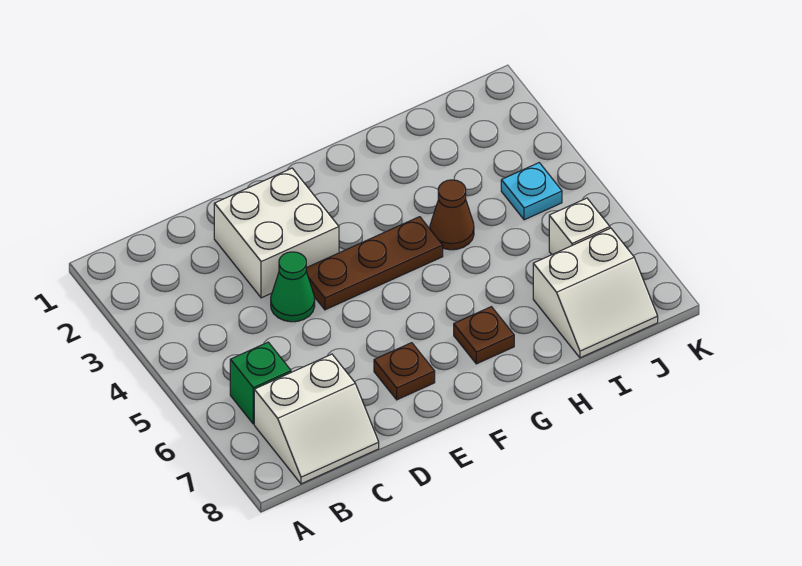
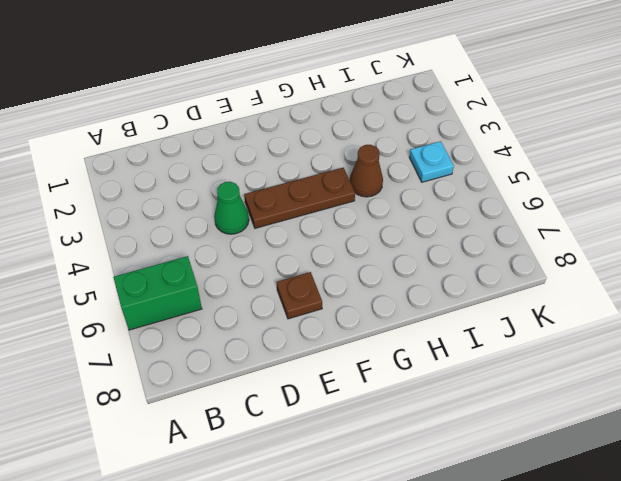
green 1x2 brick [113,256,202,330] -> green 1x1 brick [230,342,291,424]
none -> white 2x2 slope [254,354,379,484]
none -> white 2x2 brick [214,168,339,298]

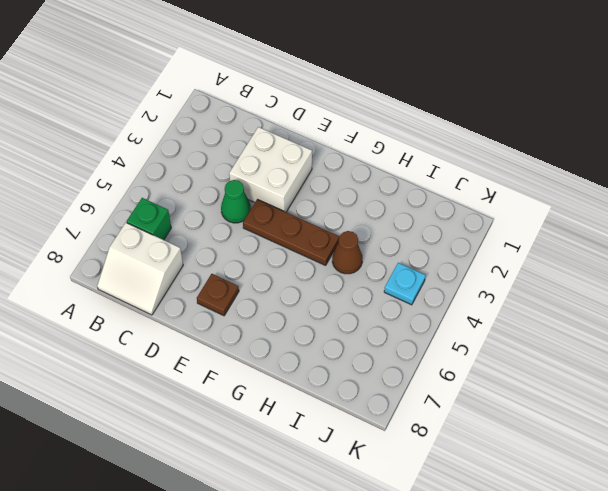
none -> brown 1x1 plate [454,307,514,364]
none -> white 2x2 slope [533,228,658,358]

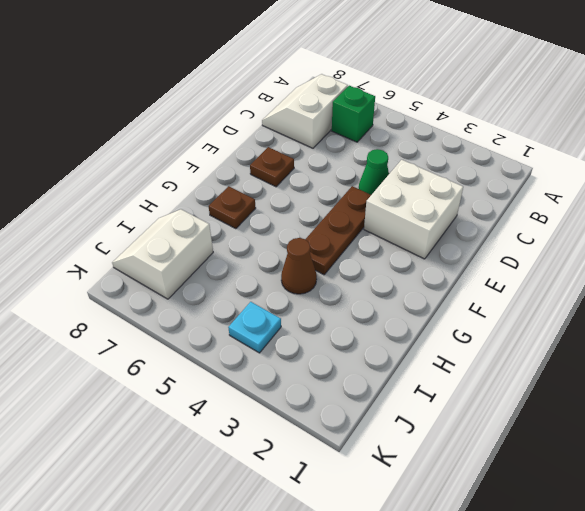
none -> white 1x1 brick [549,198,610,254]

